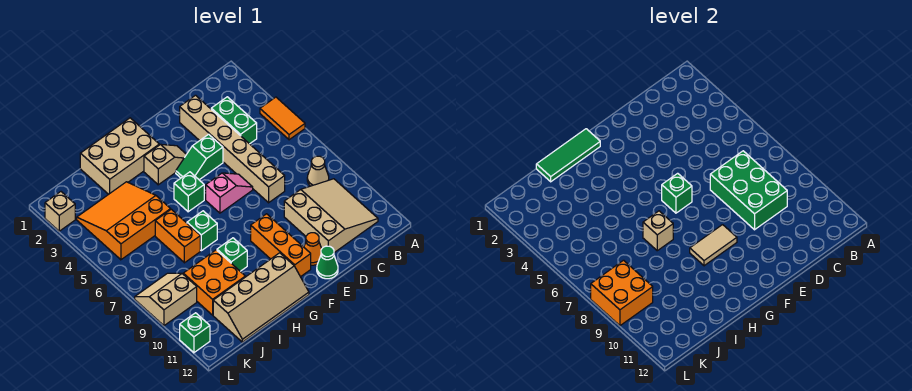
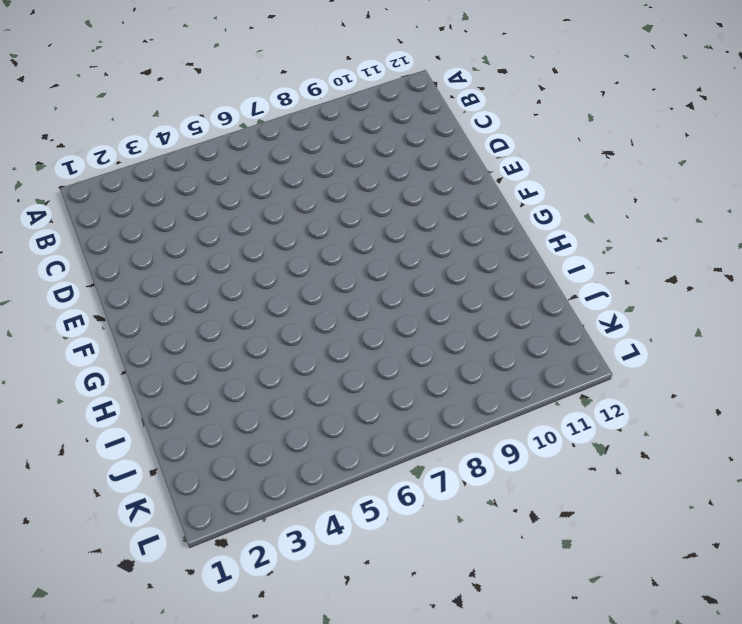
none -> orange 1x2 tile [260,97,305,140]
none -> tan 1x1 cone [307,156,329,186]
none -> tan 3x3 slope [284,179,378,253]

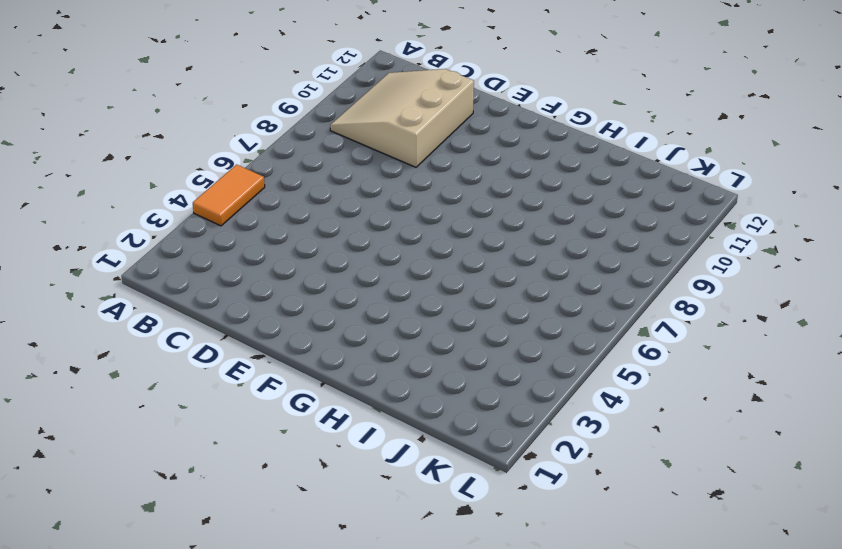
none -> tan 1x1 cone [307,156,329,186]
none -> green 1x2 brick [211,97,257,144]
none -> tan 1x6 brick [180,95,285,203]

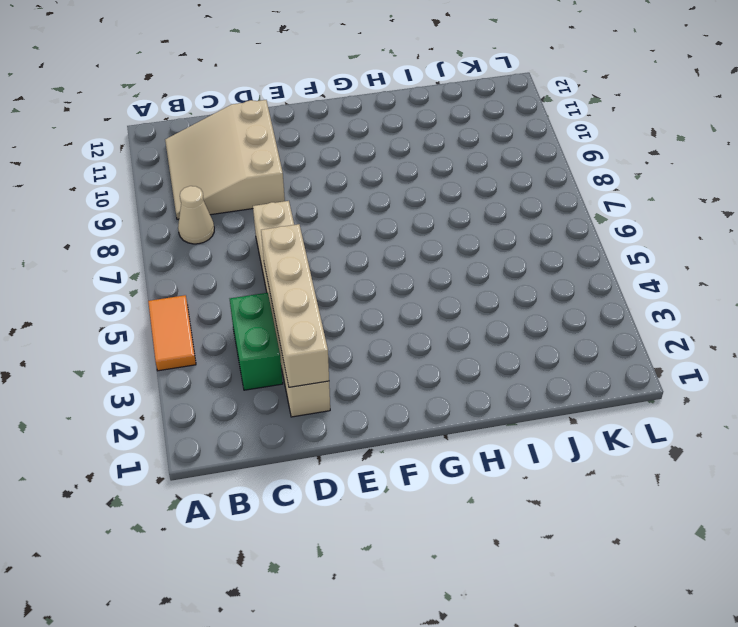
tan 1x4 brick [261,224,329,387] -> none
none -> green 1x2 slope [176,134,223,180]
none -> pink 1x2 slope [206,173,253,213]
none -> orange 1x1 cone [304,233,322,265]

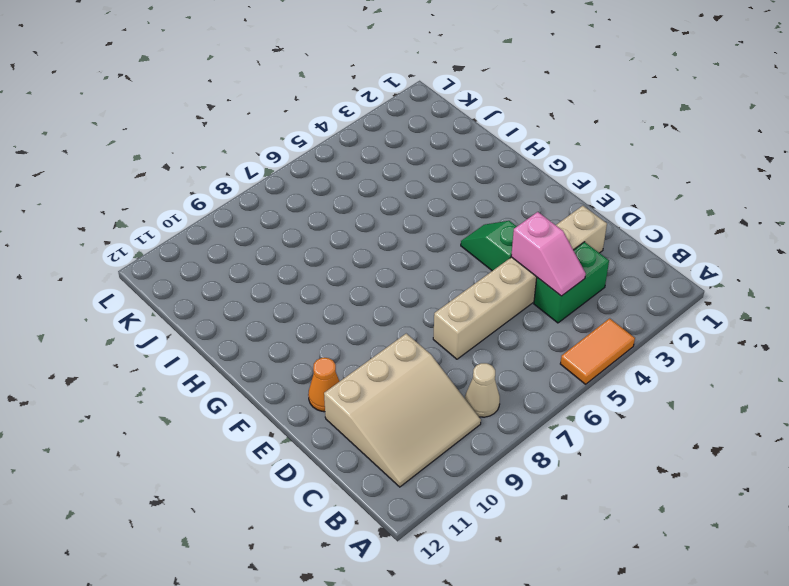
pink 1x2 slope [511,212,586,296] -> pink 1x2 slope moved to [206,173,253,213]
none -> green 1x1 cone [317,246,338,279]
none -> tan 1x2 slope [144,144,187,185]
none -> orange 1x3 brick [251,214,311,277]

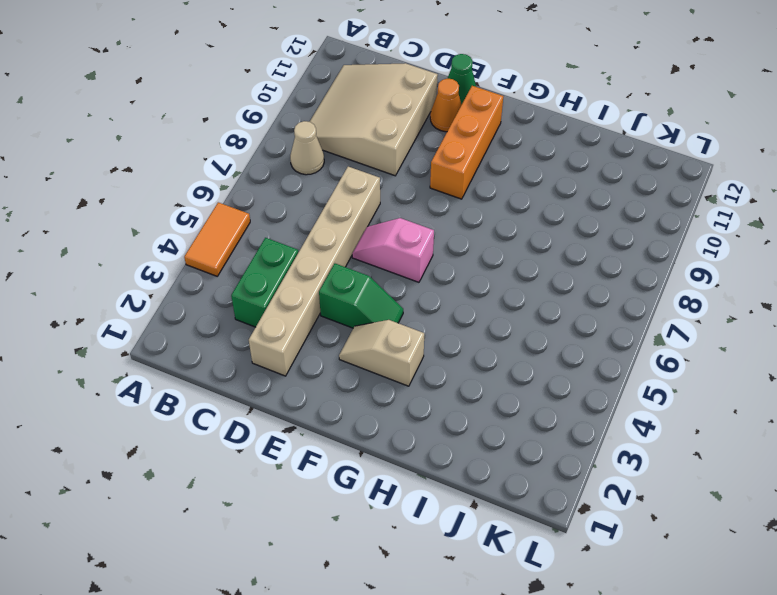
none -> tan 2x3 brick [80,118,159,194]
none -> green 1x1 brick [174,172,204,212]
none -> tan 2x4 slope [213,253,309,342]

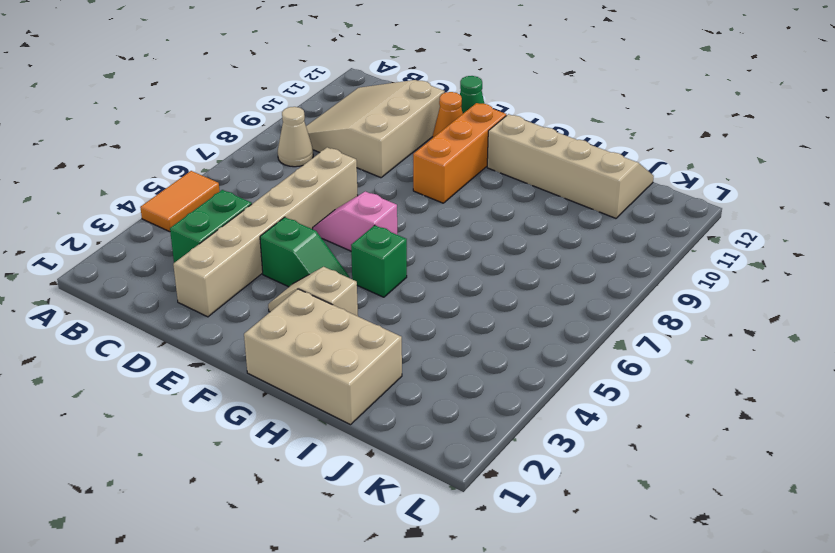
none -> green 1x1 brick [187,211,217,251]
none -> green 1x1 brick [217,238,247,271]
none -> orange 3x3 slope [77,182,171,260]

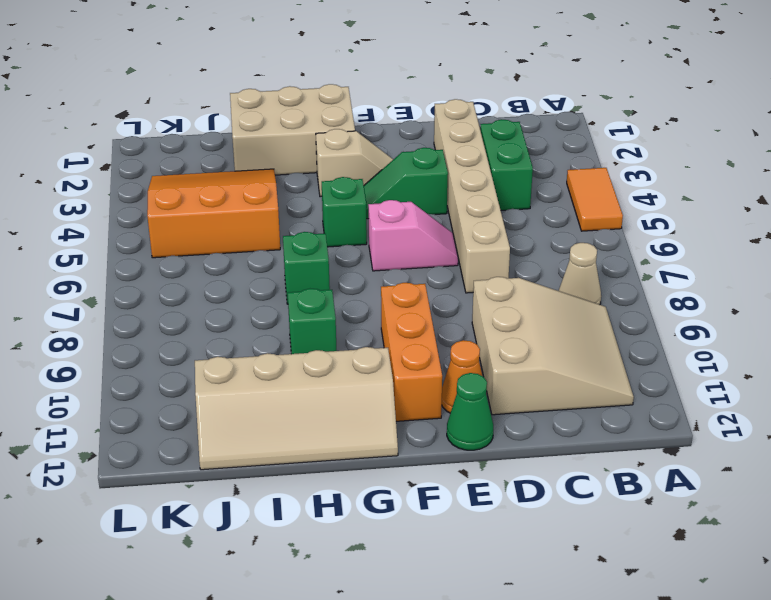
none -> orange 1x2 brick [155,209,200,263]
none -> orange 2x2 brick [183,250,245,315]
none -> tan 2x2 slope [135,273,197,326]

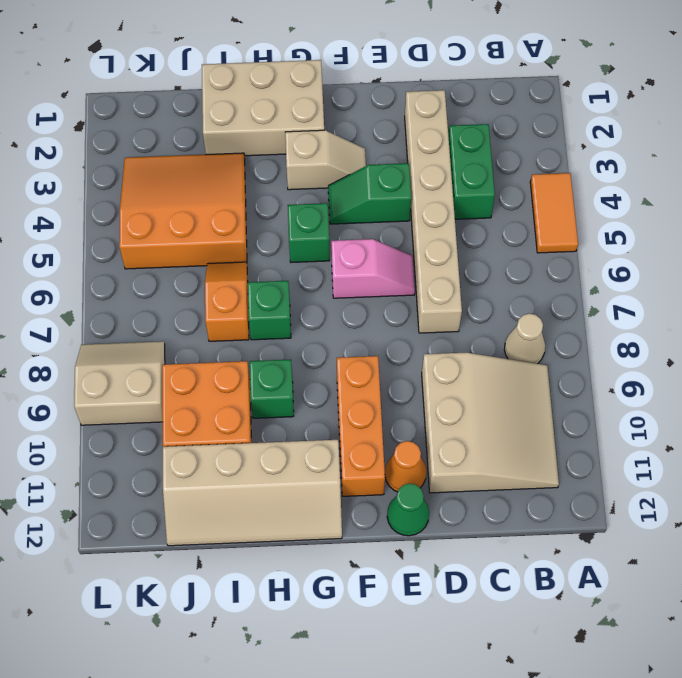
orange 1x2 slope [205,262,249,341] -> orange 1x2 brick [155,209,200,263]
none -> tan 1x1 brick [45,192,75,231]
none -> green 1x1 brick [180,313,210,353]
none -> green 2x3 brick [710,151,787,230]

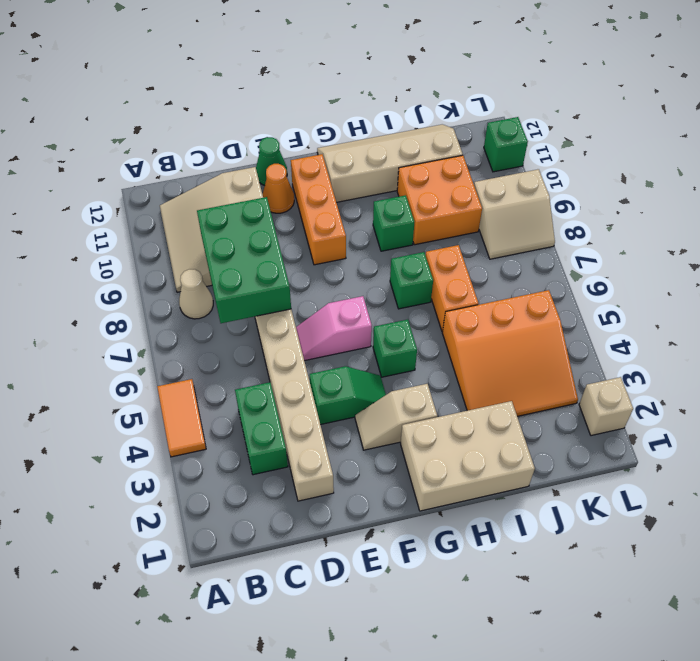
none -> green 1x1 brick [662,173,692,213]
none -> tan 1x2 tile [690,225,737,266]
none -> green 1x3 tile [536,129,600,182]

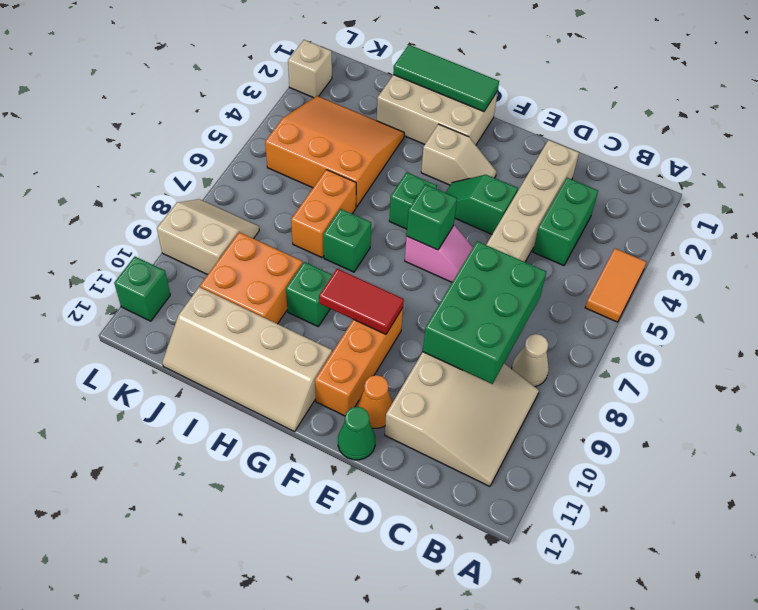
red 1x2 tile [319,269,404,334] -> tan 1x2 tile [690,225,737,266]
none -> tan 1x1 brick [643,211,673,251]
none -> orange 2x2 brick [591,260,653,326]

